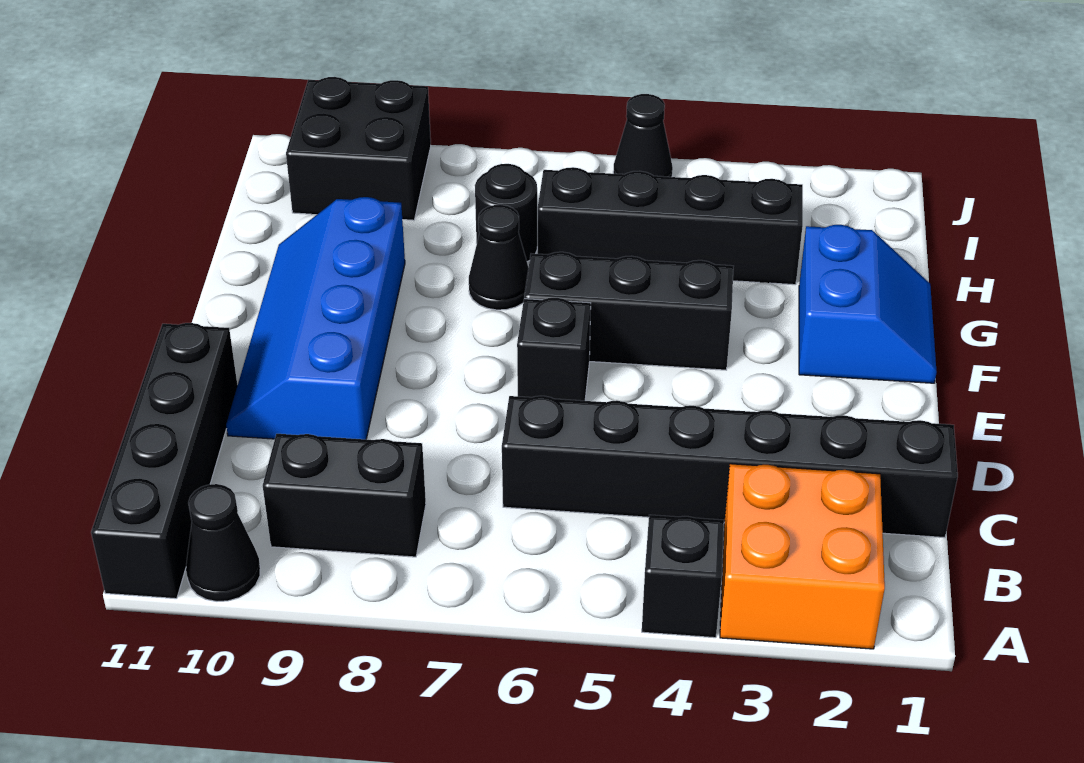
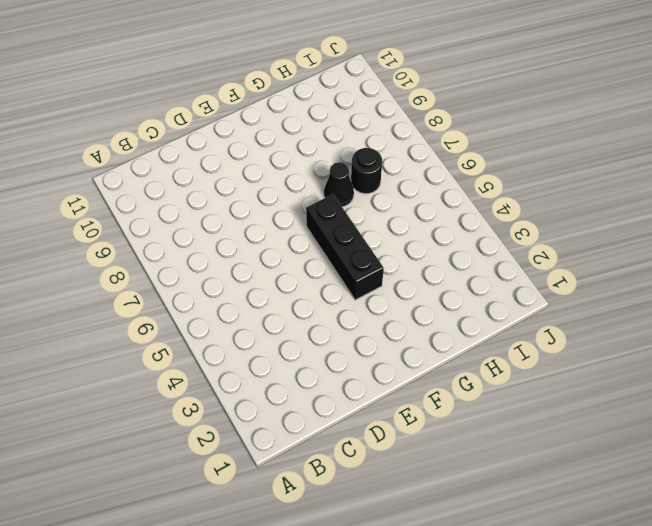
none -> orange 2x2 brick [720,464,885,649]
none -> black 1x1 brick [642,515,724,638]
none -> black 1x1 cone [186,484,260,602]

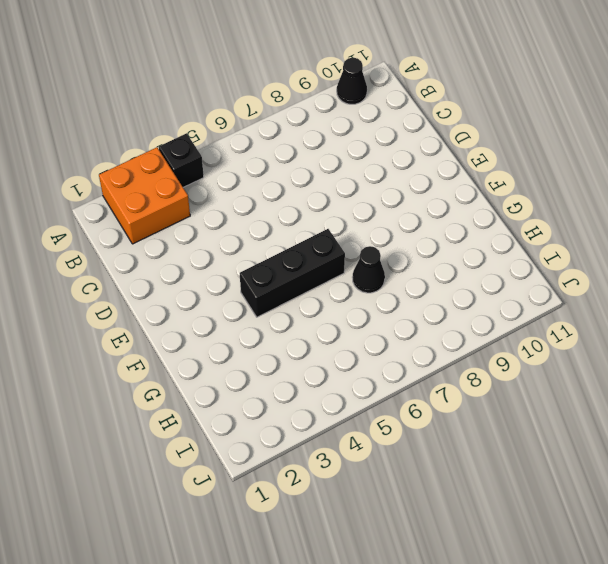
none -> black 1x4 brick [91,323,238,599]
none -> black 1x2 brick [263,434,426,557]
none -> black 1x6 brick [502,396,958,538]

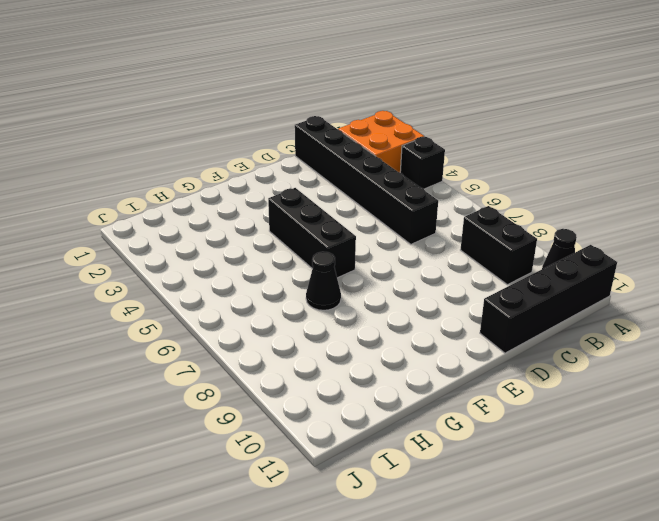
none -> blue 2x4 slope [226,197,405,439]
none -> black 1x1 brick [517,298,591,401]
none -> blue 2x2 slope [799,225,937,383]

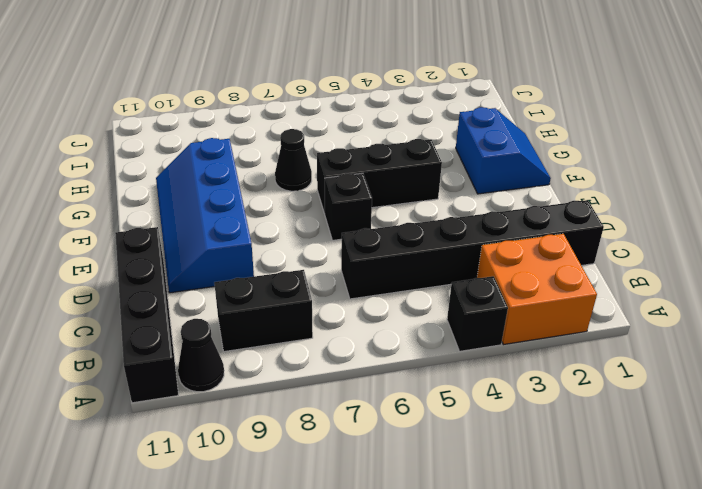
none -> black 1x4 brick [538,167,803,285]
none -> black 1x1 round brick [475,164,537,262]
none -> black 2x2 brick [286,77,431,220]

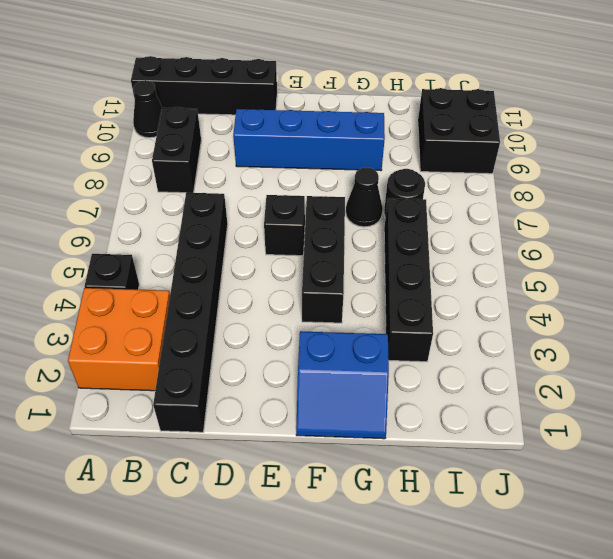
none -> black 1x1 cone [613,94,673,177]

